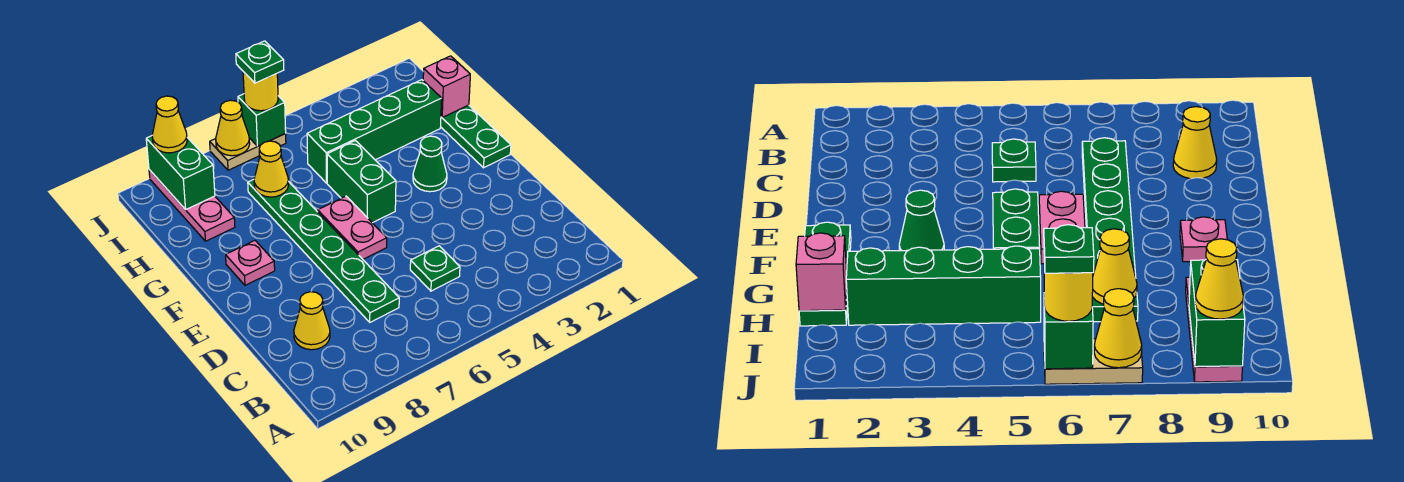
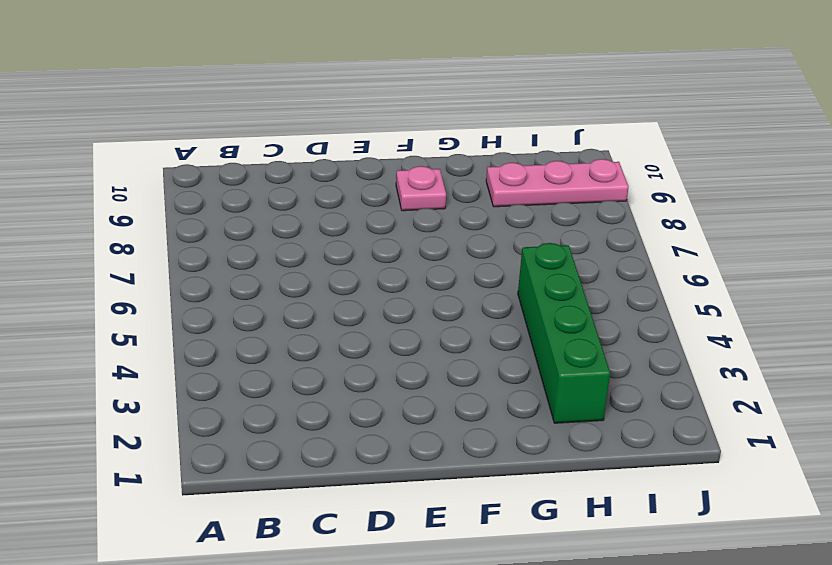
none -> green 1x1 plate [410,246,460,291]
none -> green 1x6 plate [248,180,399,322]
none -> yellow 1x1 cone [294,292,330,350]

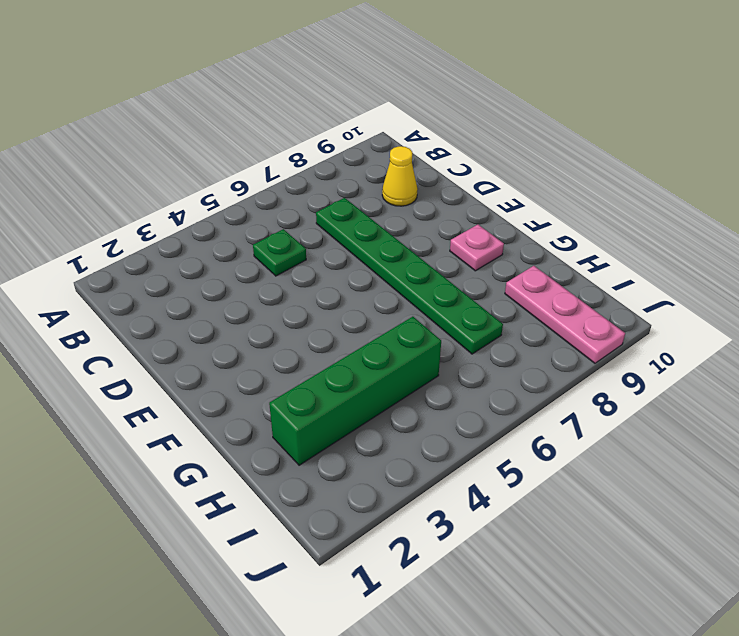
none -> pink 1x2 plate [318,196,387,259]
none -> green 1x3 plate [441,105,511,168]
none -> green 1x1 cone [413,136,447,192]

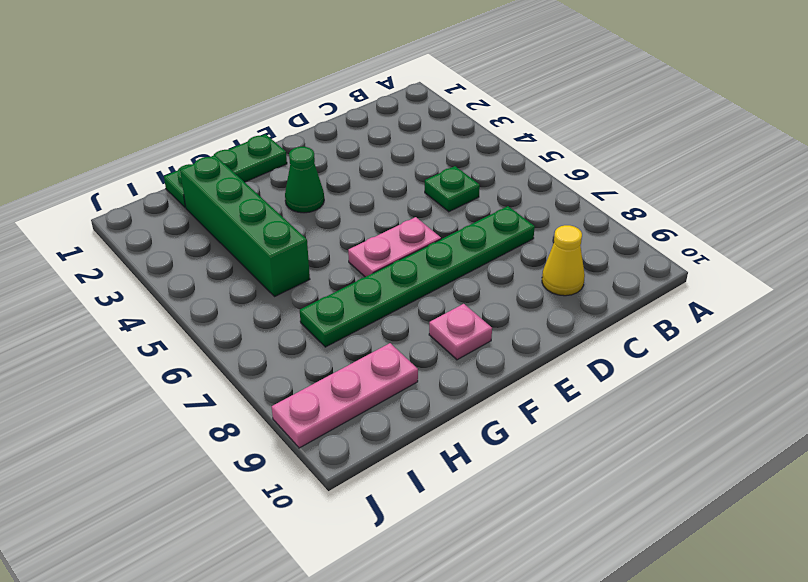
none -> green 1x2 brick [327,141,396,223]
none -> tan 1x2 plate [210,134,286,170]
none -> pink 1x1 brick [423,56,470,117]

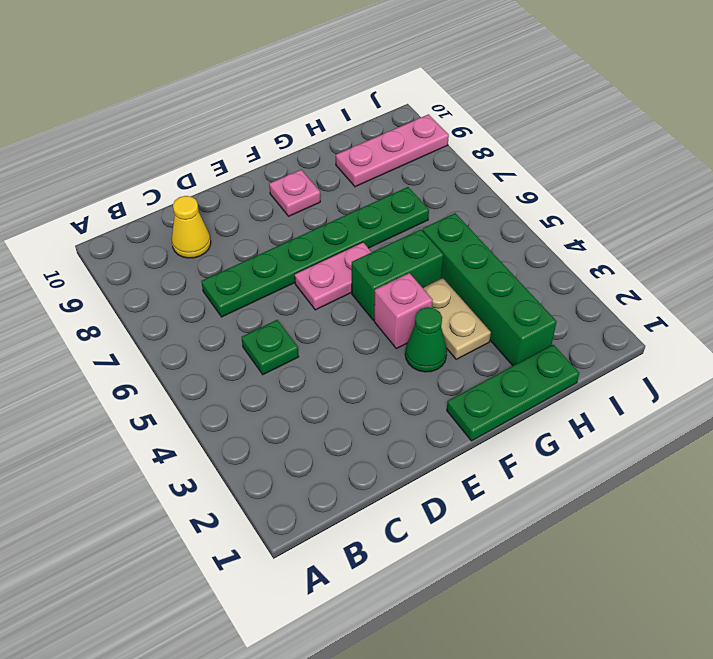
pink 1x1 brick [374,273,433,349] -> pink 1x1 brick moved to [423,56,470,117]
tan 1x2 plate [423,278,491,359] -> tan 1x2 plate moved to [210,134,286,170]
none -> yellow 1x1 cone [254,141,289,197]
none -> green 1x2 brick [146,136,215,210]
none -> green 1x1 brick [238,94,286,146]

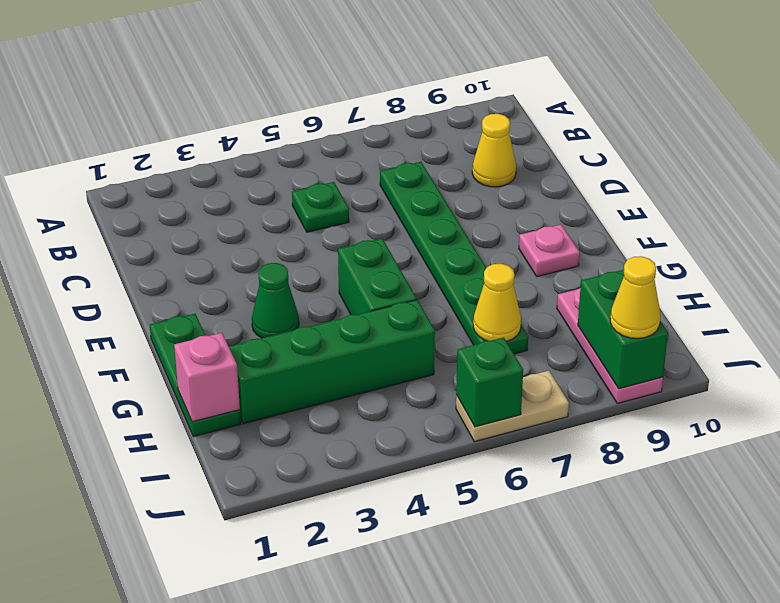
none -> pink 1x2 plate [318,196,387,259]
none -> yellow 1x1 cone [216,100,250,156]
none -> yellow 1x1 round brick [243,72,278,111]

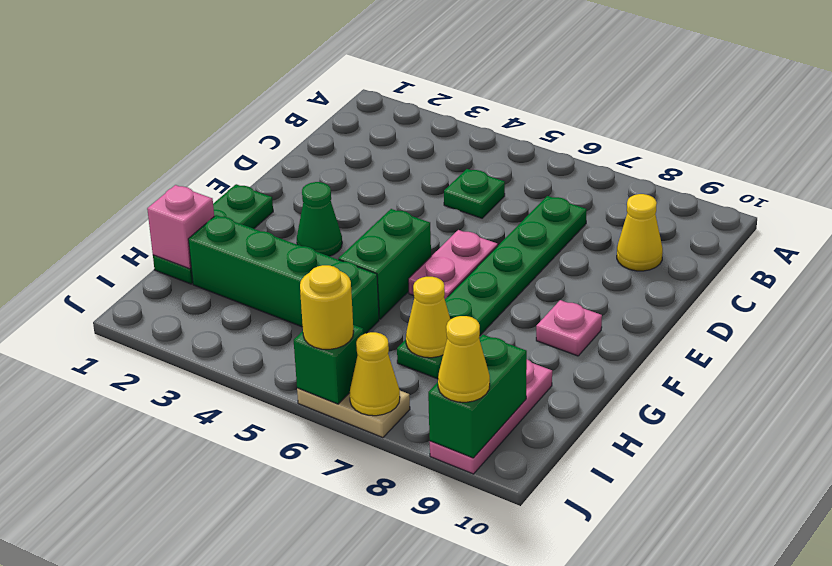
none -> green 1x1 plate [236,41,284,83]

